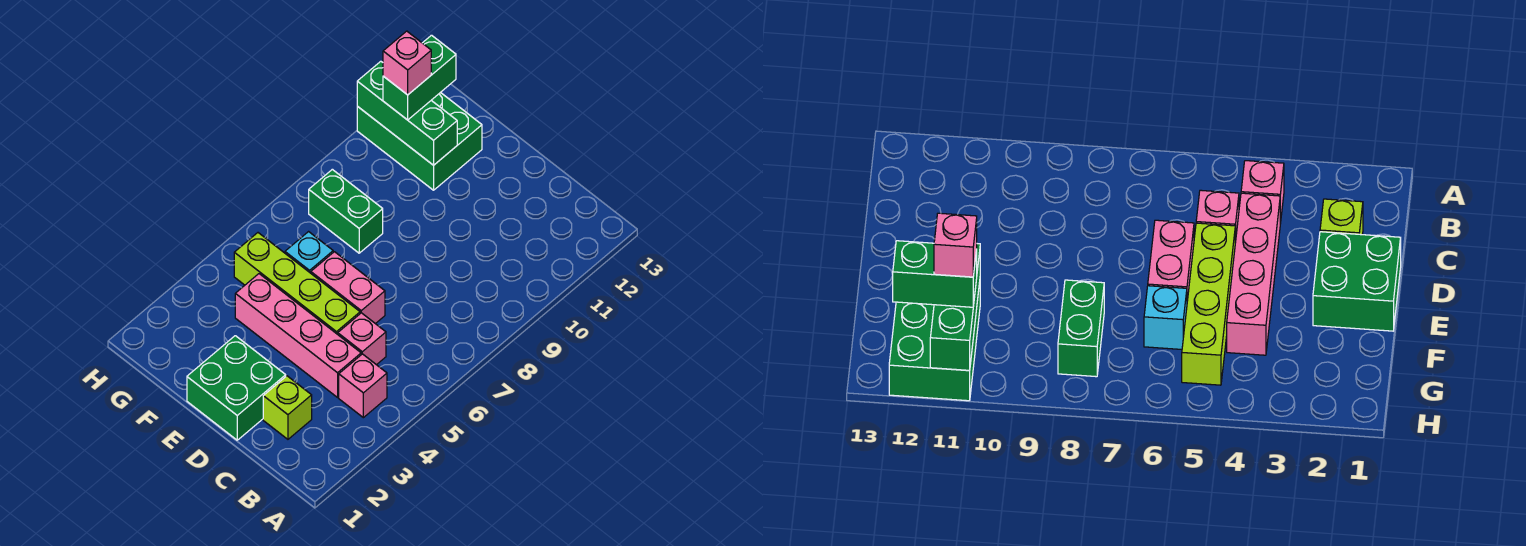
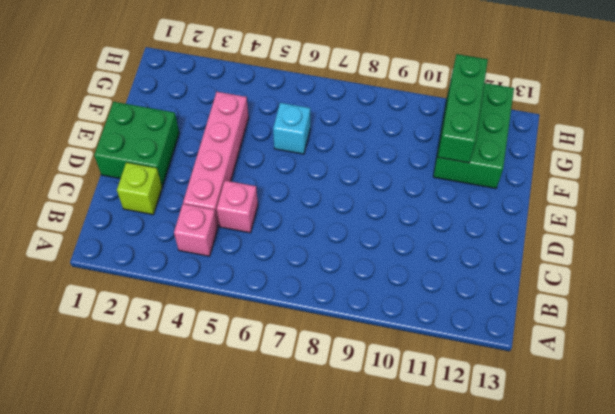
none -> lime 1x4 brick [234,233,360,334]
none -> pink 1x2 brick [311,252,385,324]
none -> green 1x2 brick [309,169,383,253]

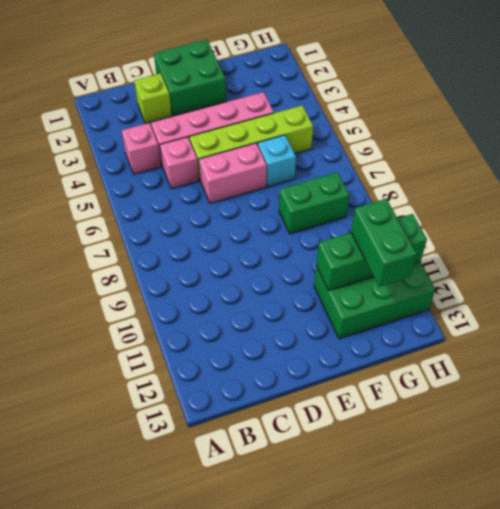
none -> pink 1x1 brick [383,31,431,95]

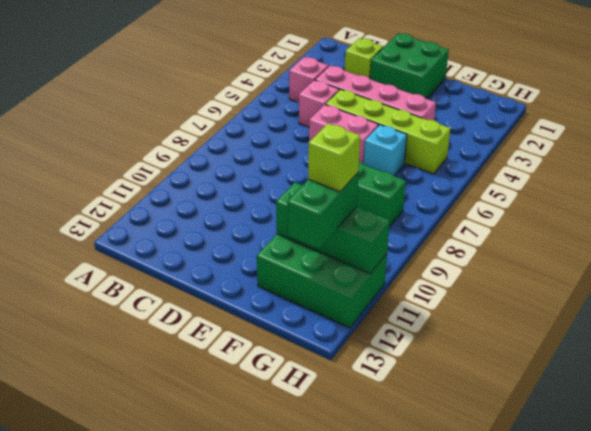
lime 1x1 brick [308,124,360,192] -> pink 1x1 brick [383,31,431,95]

